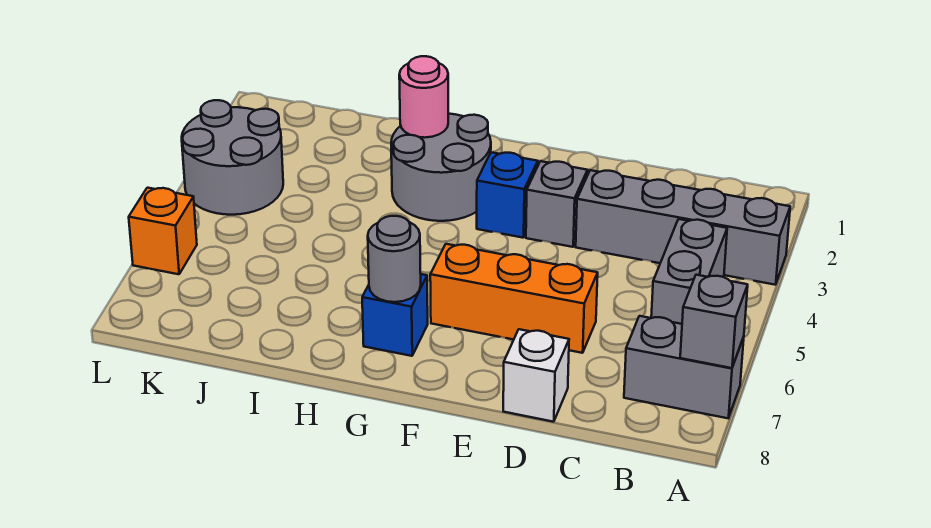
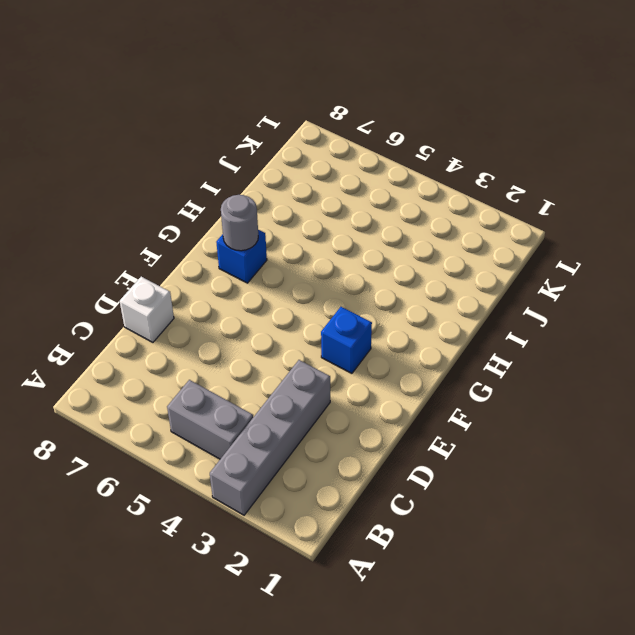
none -> grey 1x2 brick [624,316,744,418]
none -> orange 1x3 brick [430,244,598,353]
none -> grey 1x1 brick [526,161,588,247]

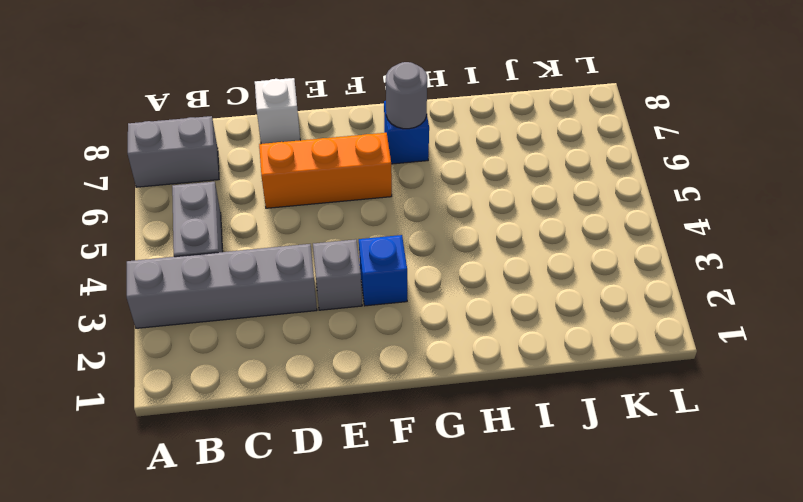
none -> grey 2x2 round brick [391,114,491,221]
none -> grey 2x2 round brick [182,100,283,215]
none -> orange 1x1 brick [129,188,197,274]

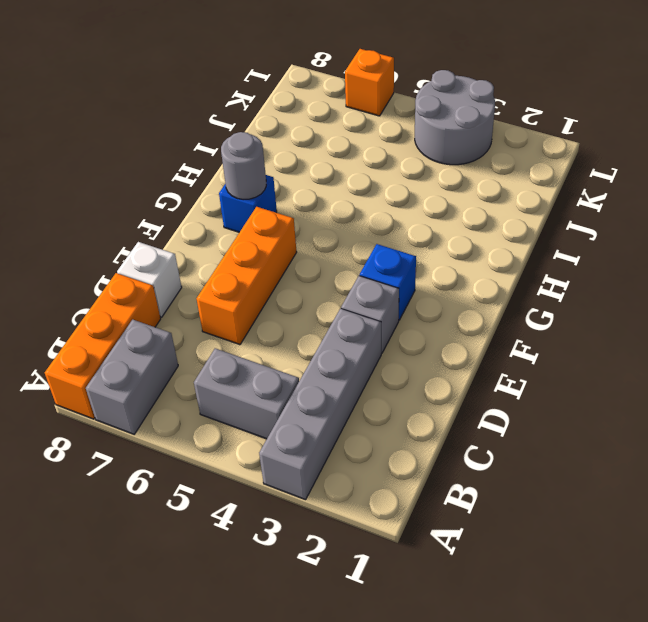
orange 1x3 brick [45,273,161,419] -> none
none -> grey 2x2 round brick [391,114,491,221]
none -> grey 1x1 brick [680,275,748,368]
none -> pink 1x1 round brick [399,56,448,138]

